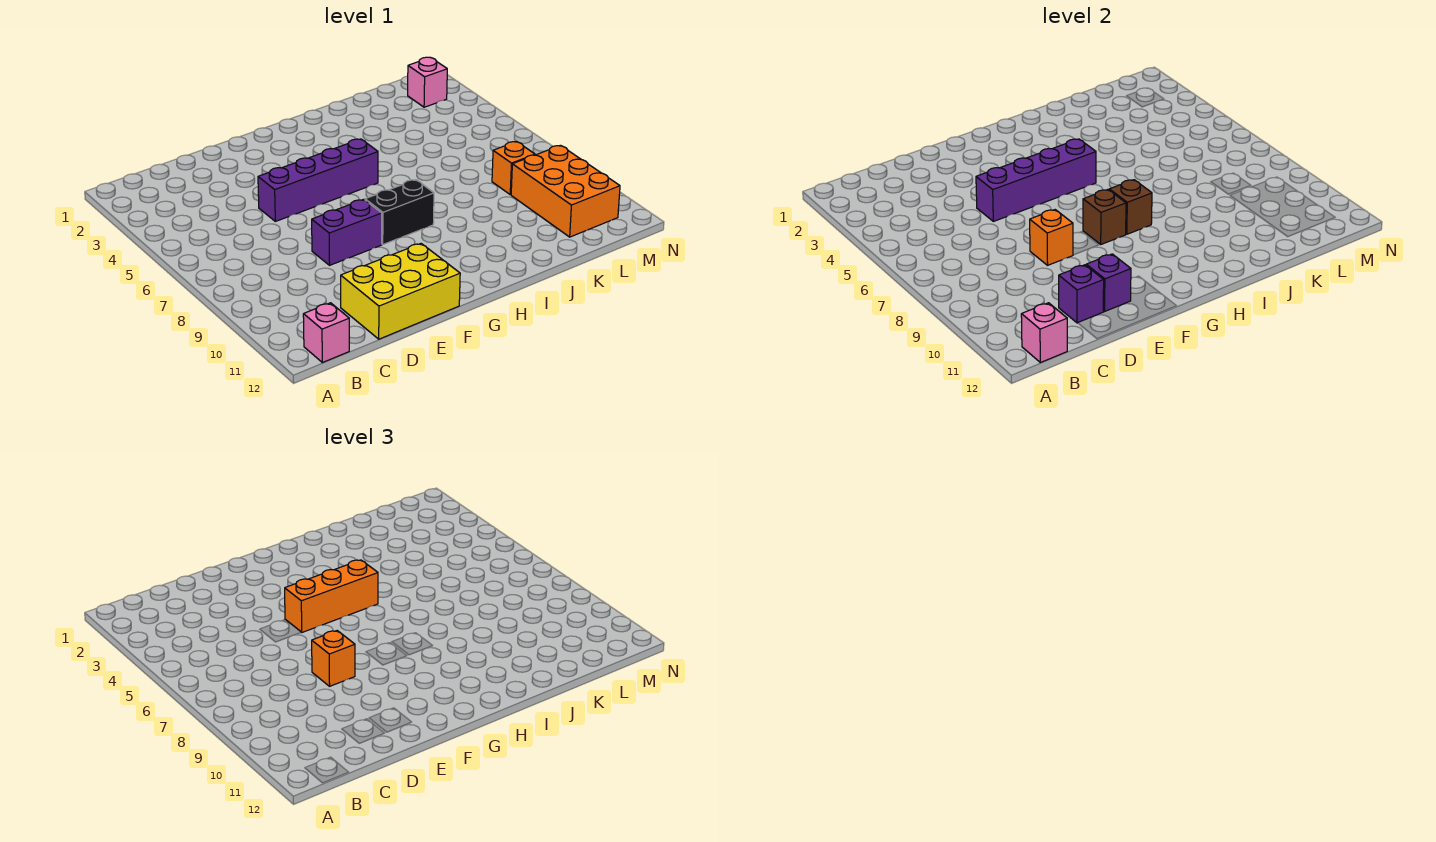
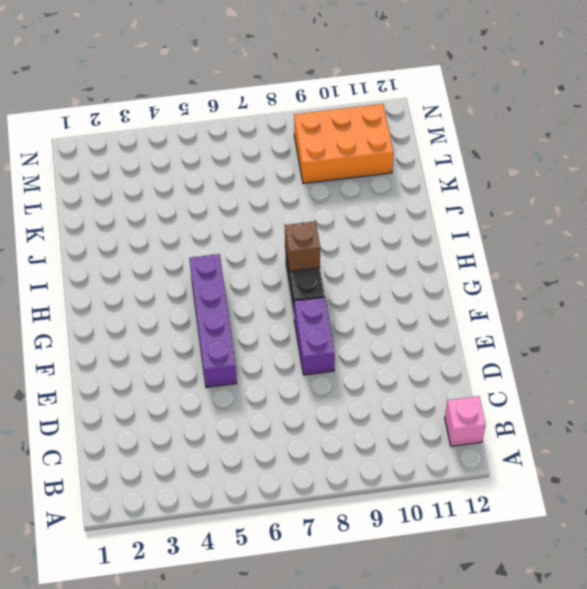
none -> yellow 2x3 brick [341,244,460,339]
none -> orange 1x1 brick [492,142,535,195]
none -> pink 1x1 brick [408,57,447,107]

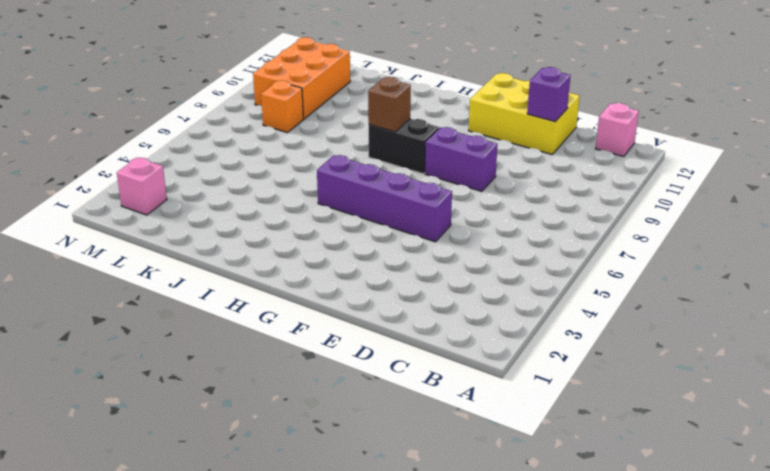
none -> pink 1x1 brick [1021,303,1067,363]
none -> purple 1x4 brick [976,139,1096,221]
none -> orange 1x1 brick [1030,210,1073,265]

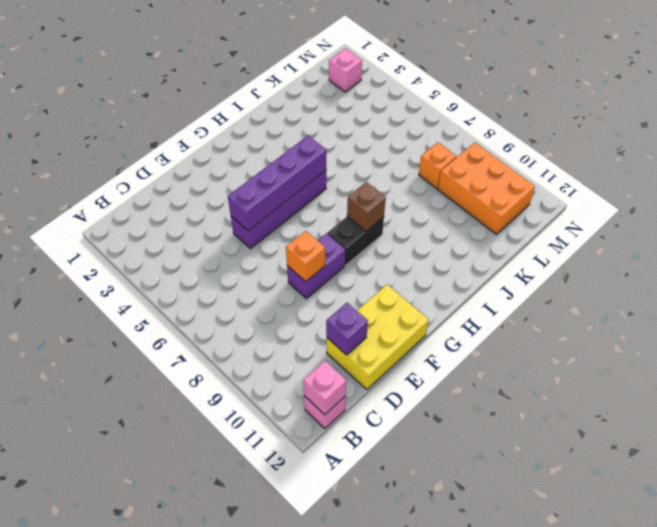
none -> purple 1x1 brick [1086,254,1131,311]
none -> brown 1x1 brick [1083,190,1126,244]
none -> orange 1x1 brick [312,631,355,686]

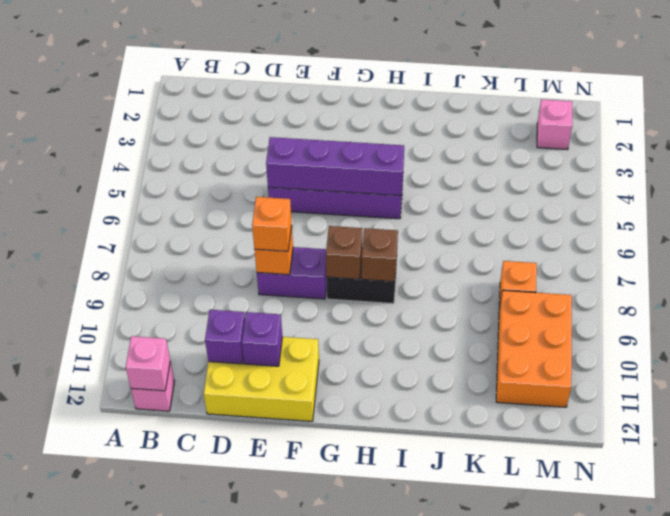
none -> orange 1x3 brick [285,560,378,632]

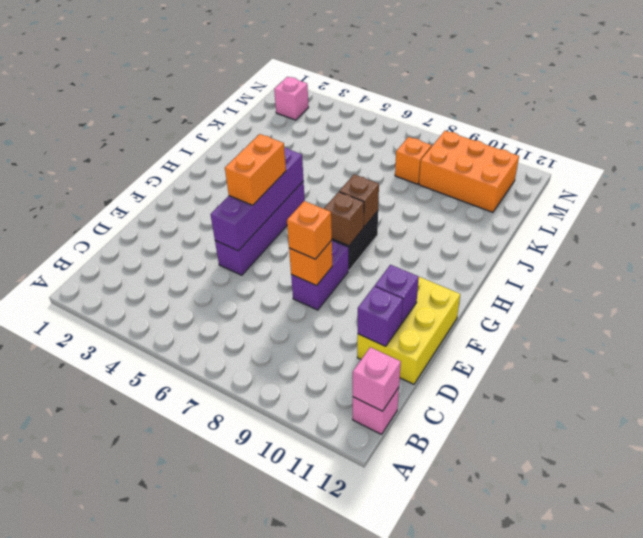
orange 1x2 brick [225,134,286,205] -> orange 1x3 brick [285,560,378,632]

